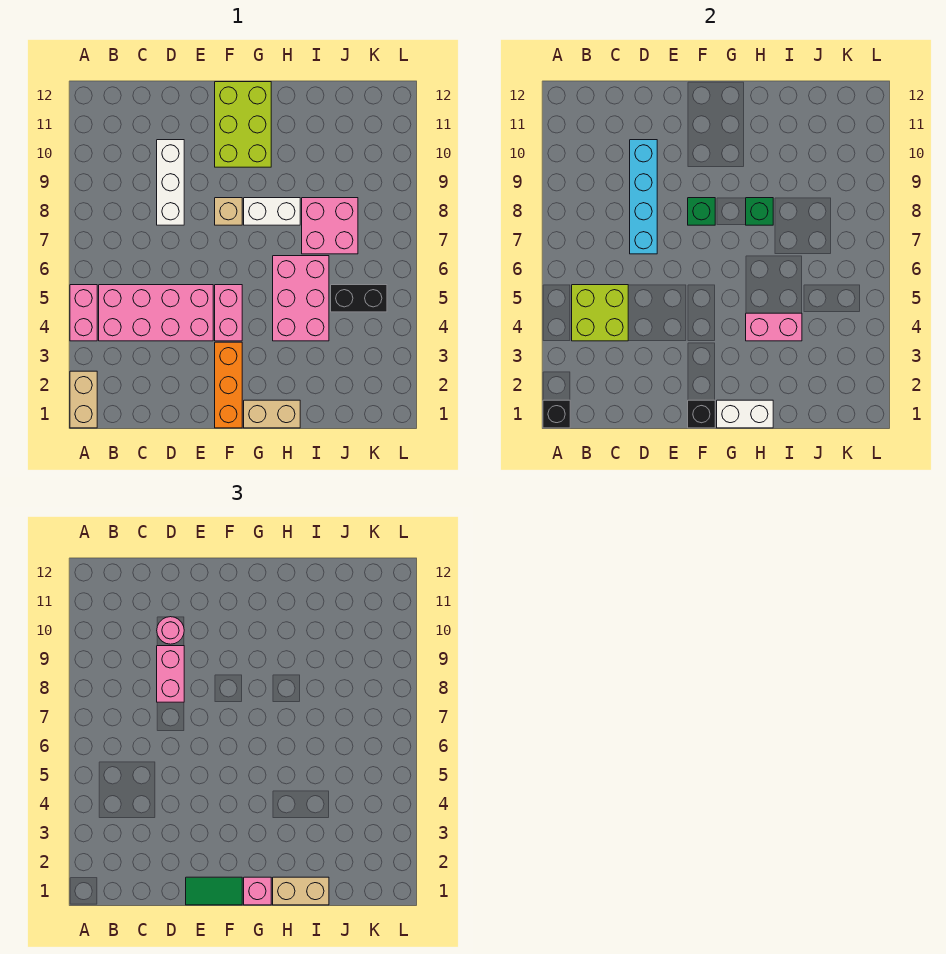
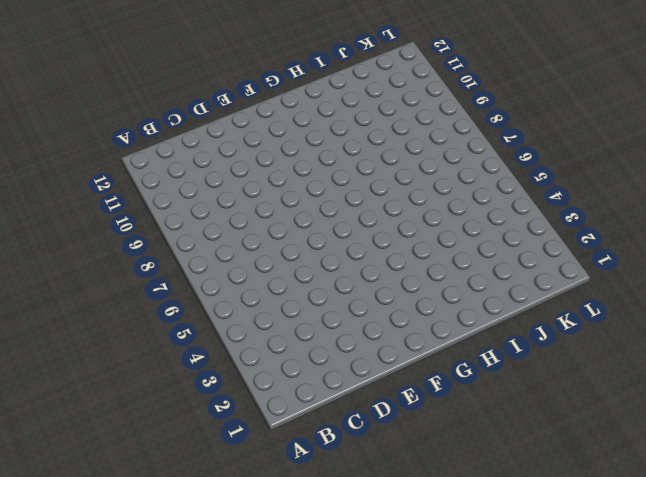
none -> tan 1x2 brick [70,371,97,428]
none -> pink 1x2 brick [70,285,97,341]
none -> pink 2x4 brick [99,285,213,341]

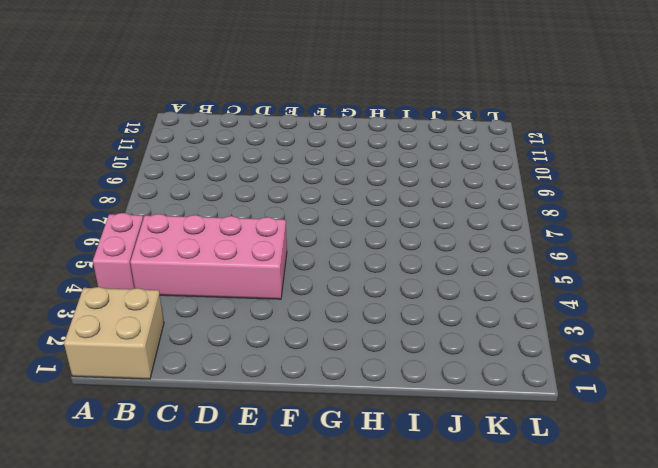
tan 2x2 brick [64,287,164,379] -> tan 1x2 brick [70,371,97,428]
none -> white 1x3 brick [157,140,184,225]
none -> orange 1x3 brick [215,342,242,428]
none -> pink 1x2 brick [215,285,242,341]

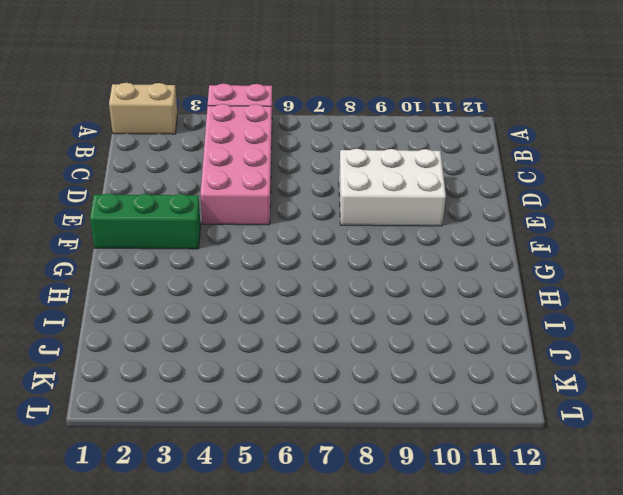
white 2x3 brick [339,149,446,226] -> white 1x3 brick [157,140,184,225]
green 1x3 brick [90,193,201,249] -> orange 1x3 brick [215,342,242,428]
none -> pink 1x2 brick [215,285,242,341]
none -> tan 1x1 brick [215,198,242,225]
none -> lime 2x3 brick [215,82,271,167]

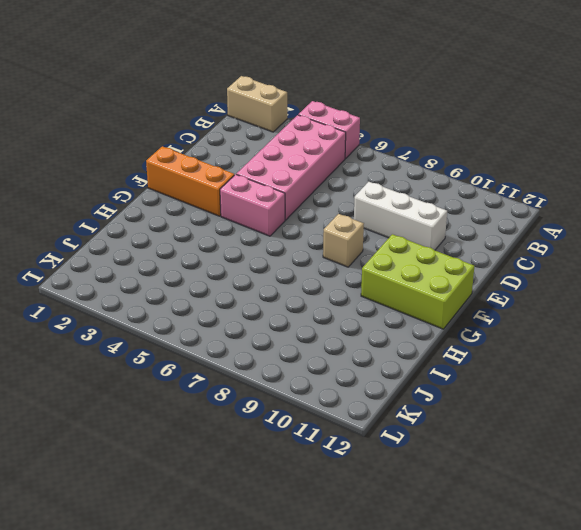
none -> tan 1x2 brick [244,400,300,428]
none -> white 1x2 brick [244,198,300,225]
none -> pink 2x3 brick [273,256,329,341]

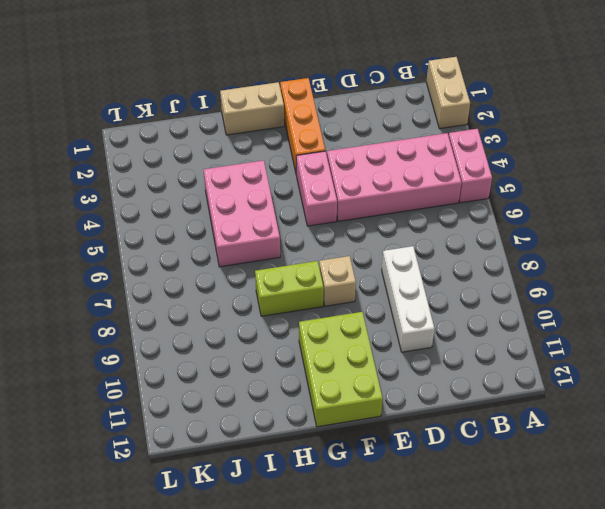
lime 1x2 brick [255,261,324,316] -> white 1x2 brick [244,198,300,225]
none -> pink 2x2 brick [302,198,358,254]
none -> black 1x2 brick [331,285,387,312]
none -> black 1x1 brick [543,400,570,428]

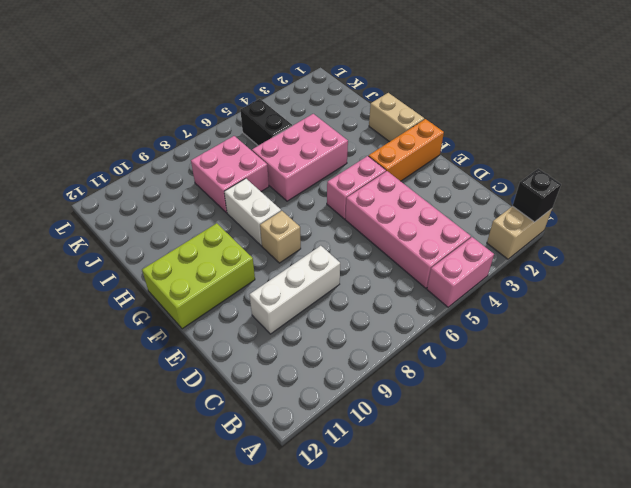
none -> lime 2x2 brick [572,285,628,341]
none -> cyan 1x4 brick [630,140,657,254]
none -> black 1x1 brick [688,400,715,428]

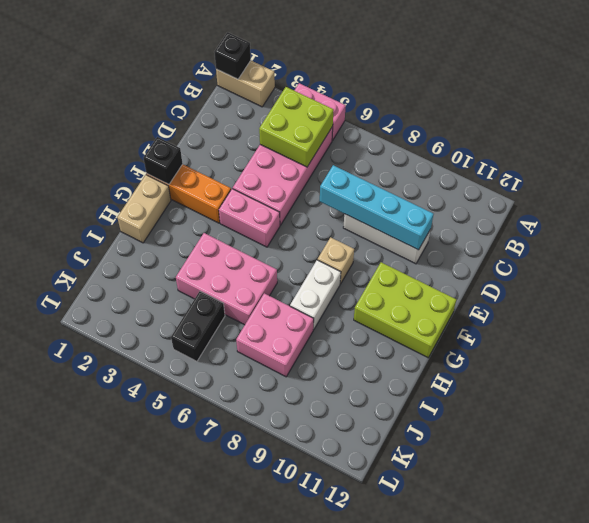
none -> green 1x1 brick [688,198,715,225]
none -> white 1x2 brick [717,400,773,428]
none -> pink 1x2 brick [746,313,802,341]

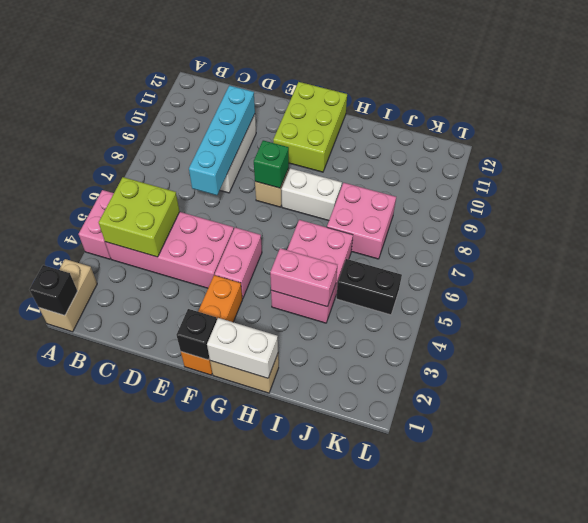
none -> green 1x1 brick [746,198,773,225]
none -> pink 1x2 brick [157,646,184,702]
none -> pink 1x1 round brick [157,617,184,644]

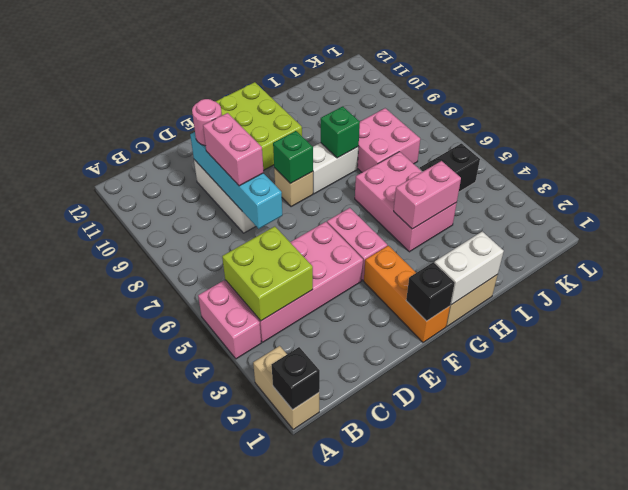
none -> green 1x2 tile [186,877,242,905]
none -> pink 1x1 brick [244,877,271,905]
none -> tan 1x2 brick [273,877,329,905]

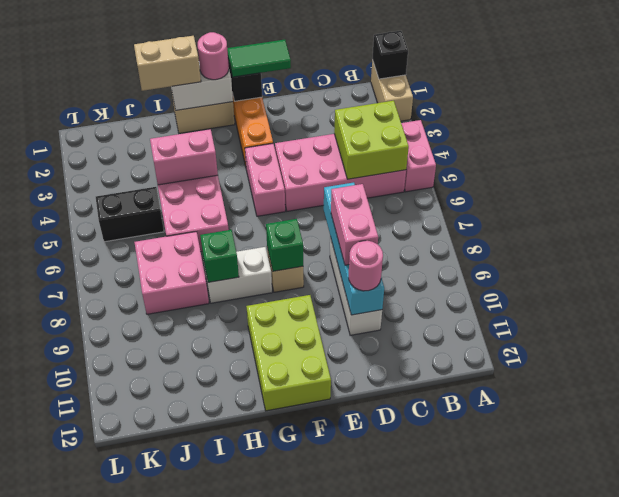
pink 1x1 round brick [198,32,229,80] -> pink 1x1 brick [244,877,271,905]

